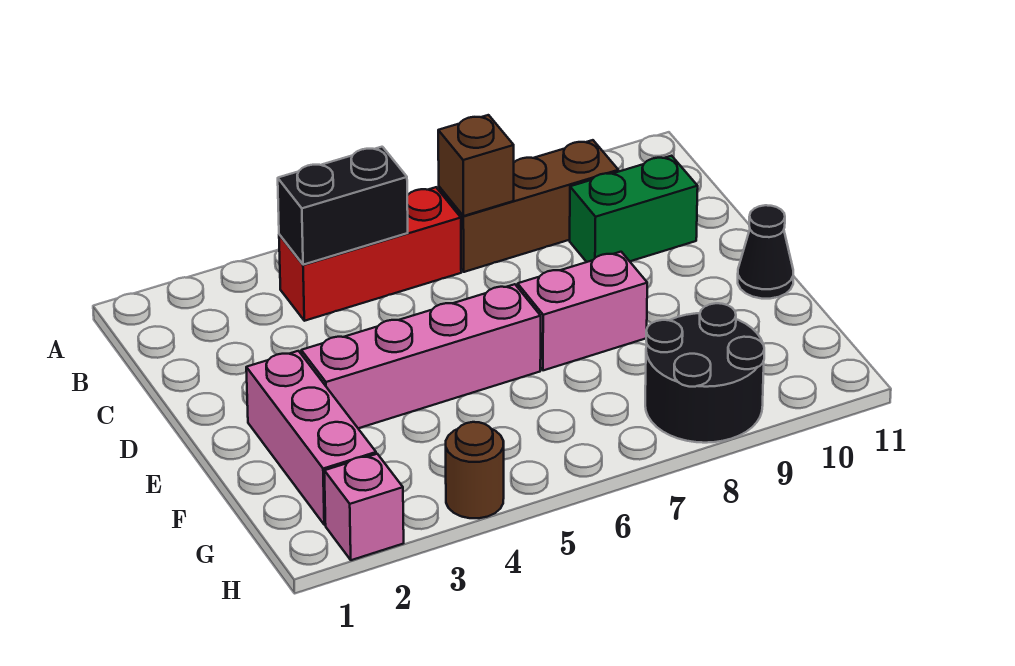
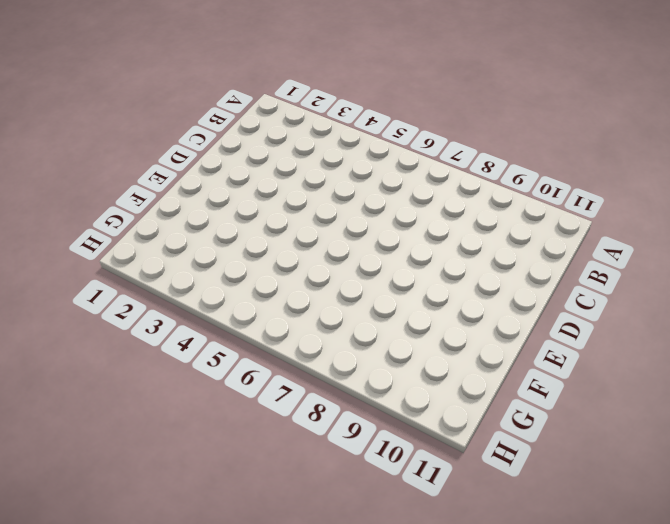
none -> red 1x3 brick [279,187,461,321]
none -> brown 1x3 brick [439,140,618,272]
none -> green 1x2 brick [570,156,698,262]

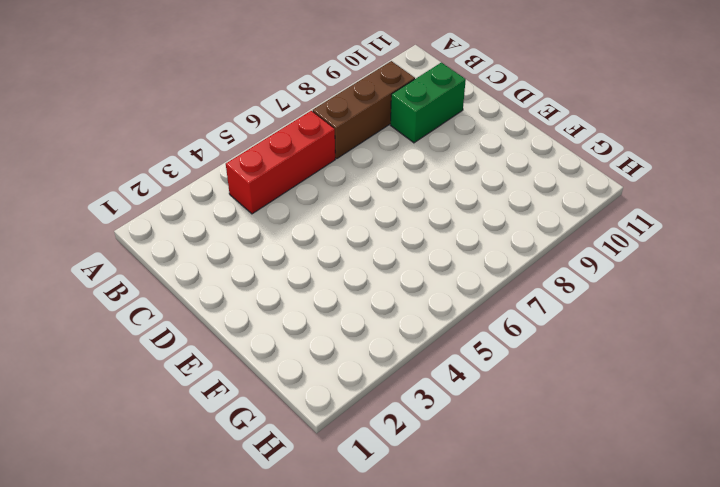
none -> pink 1x3 brick [246,351,376,525]
none -> pink 1x4 brick [301,284,541,428]
none -> pink 1x2 brick [518,252,647,370]

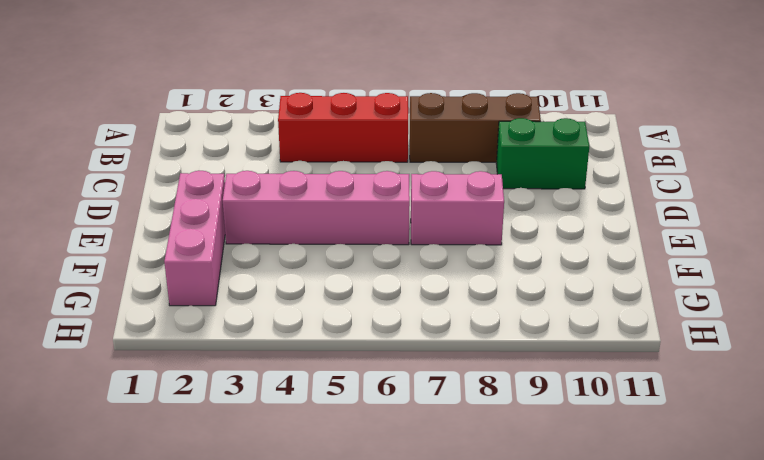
none -> black 1x1 cone [738,205,793,299]
none -> black 2x2 round brick [645,303,764,443]
none -> pink 1x1 brick [324,454,404,560]

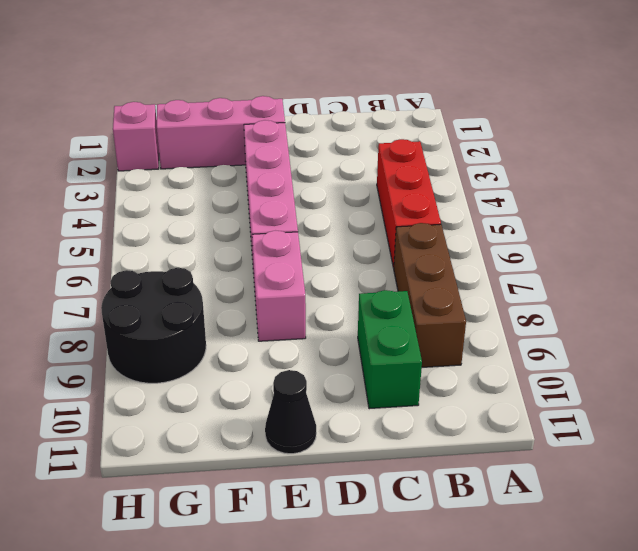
none -> brown 1x1 round brick [446,422,504,518]
none -> black 1x2 brick [278,147,408,265]
none -> brown 1x1 brick [438,115,514,216]

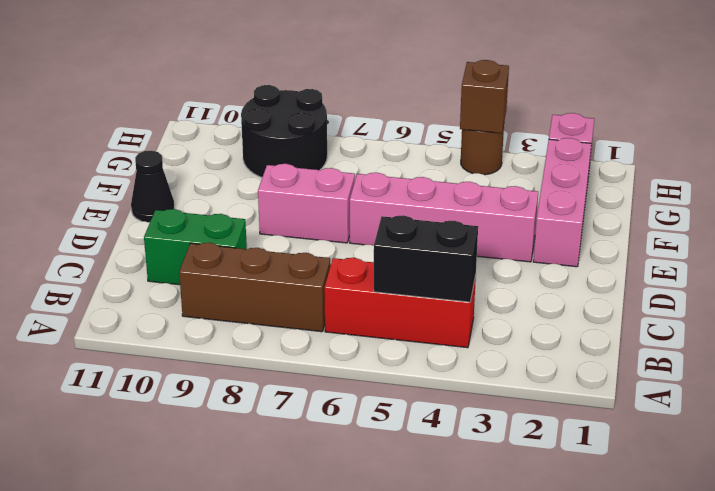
brown 1x1 brick [460,60,509,133] -> brown 1x1 brick moved to [438,115,514,216]

